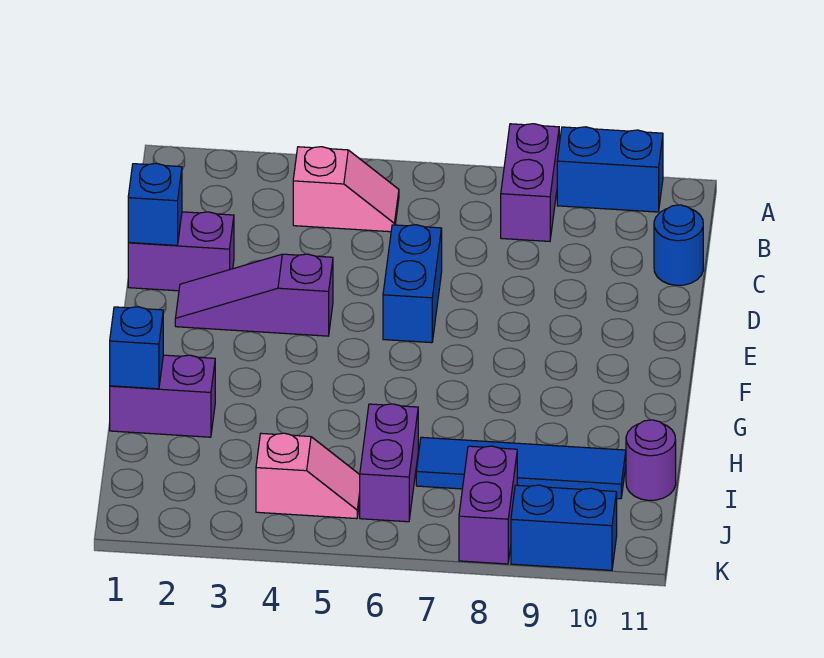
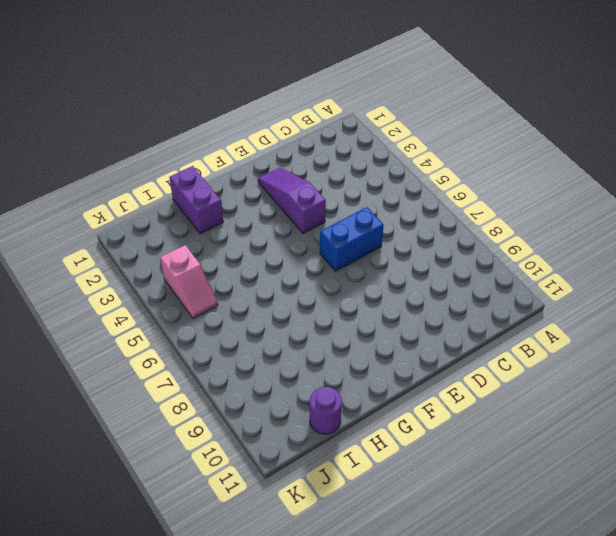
none -> purple 1x2 brick [501,124,559,241]
none -> blue 1x2 brick [557,127,663,212]
none -> pink 1x2 slope [293,147,399,232]

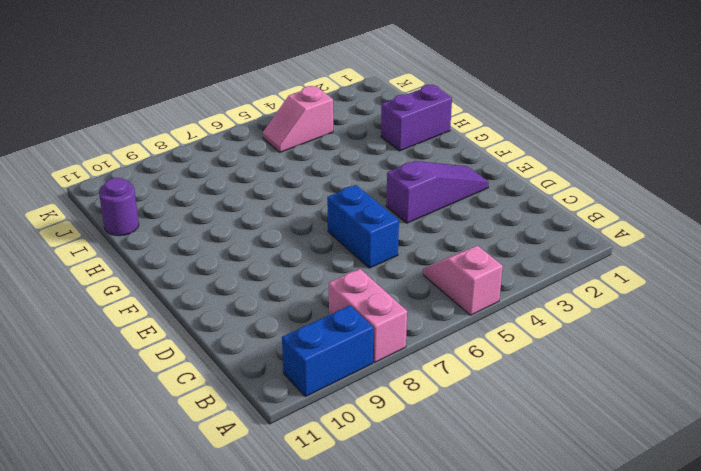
pink 1x2 slope [423,246,503,315] -> pink 1x2 slope turned to [293,147,399,232]
pink 1x2 brick [329,269,407,363] -> purple 1x2 brick [501,124,559,241]
none -> blue 1x1 round brick [654,205,703,285]
none -> purple 1x2 brick [128,212,234,291]
none -> purple 1x2 brick [360,404,418,522]

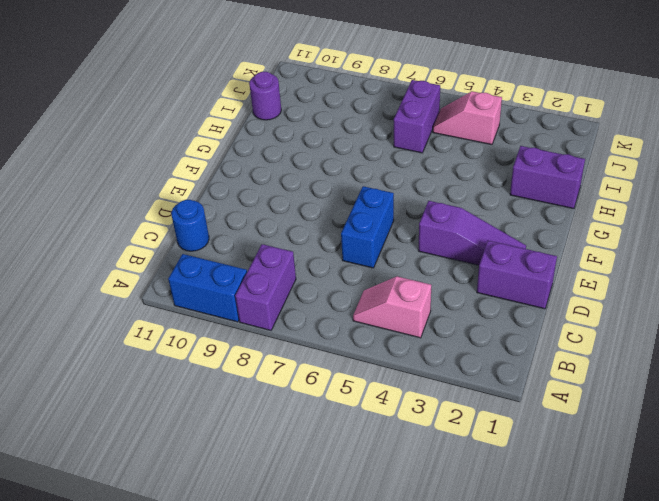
none -> blue 1x4 tile [416,437,626,499]
none -> purple 1x2 brick [459,446,517,564]
none -> blue 1x2 brick [511,485,617,570]

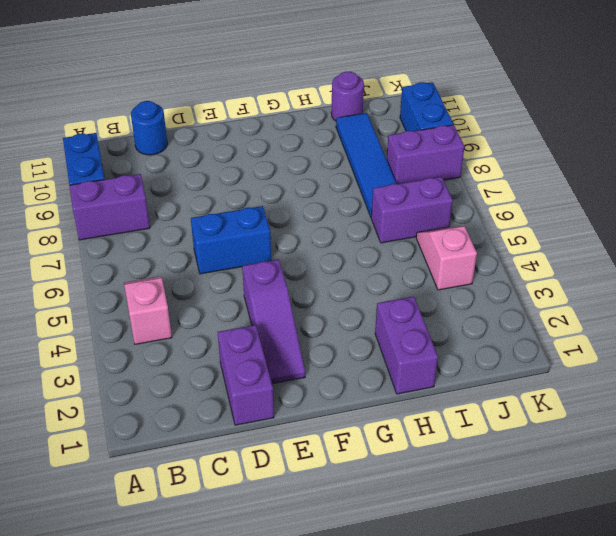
none -> blue 1x1 brick [128,163,182,245]
none -> blue 1x1 brick [110,307,163,389]

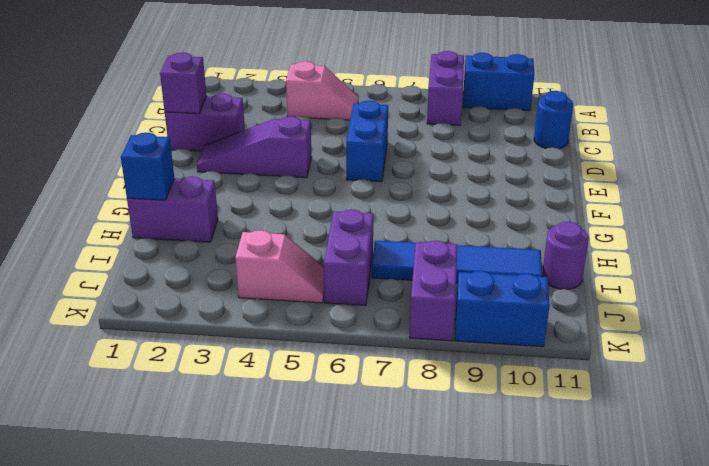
purple 1x1 brick [160,52,207,114] -> blue 1x1 brick [128,163,182,245]

